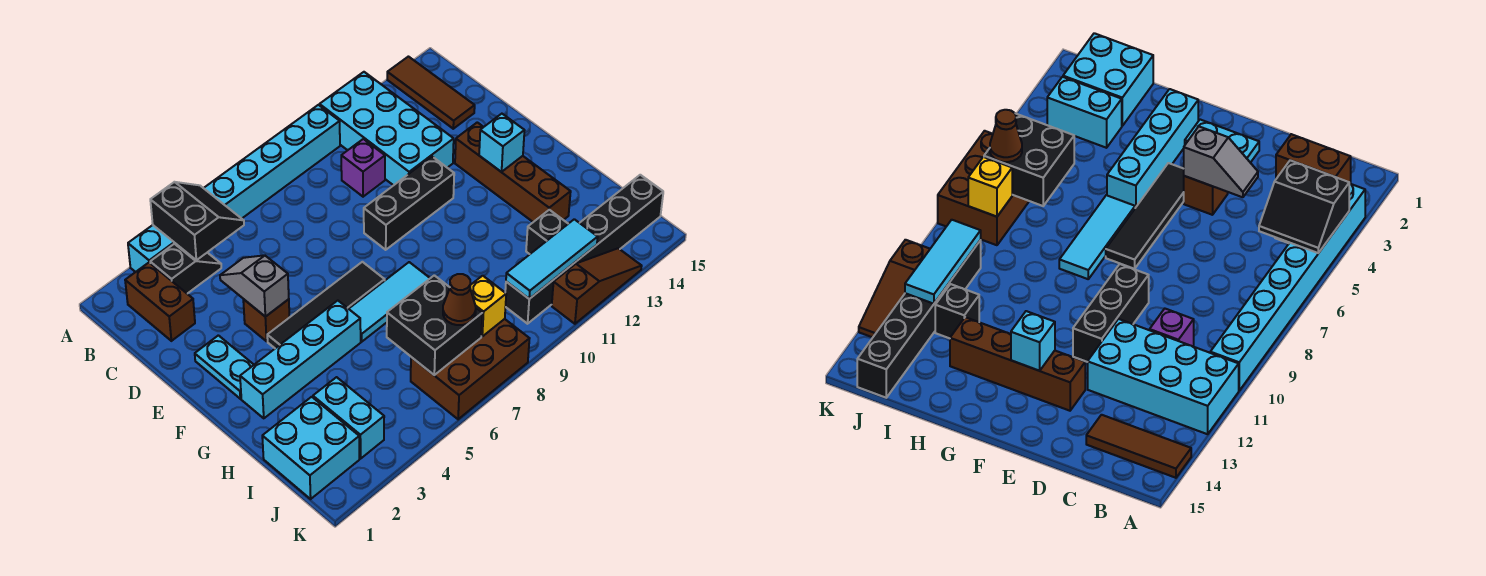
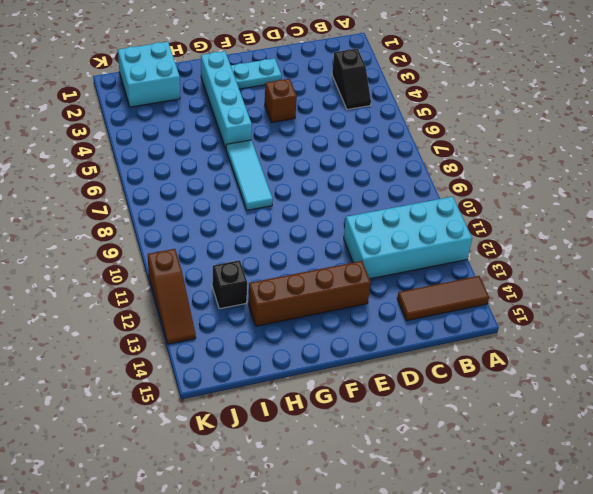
none -> cyan 1x8 brick [128,105,340,272]
none -> brown 1x2 brick [125,263,195,341]
none -> purple 1x1 brick [341,139,385,197]

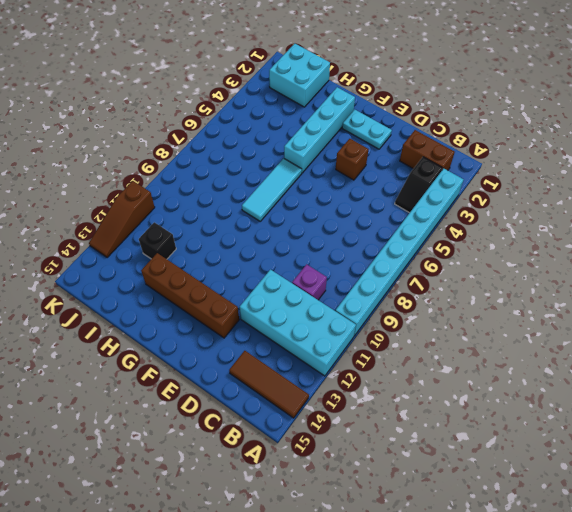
none -> black 1x3 brick [364,157,454,250]
none -> black 1x4 tile [267,262,385,348]
none -> cyan 1x2 brick [313,377,384,459]

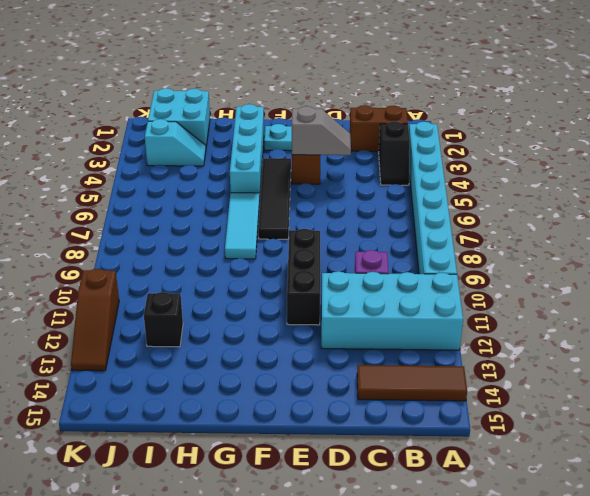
cyan 1x2 slope [145,119,206,166] -> cyan 1x2 brick [313,377,384,459]
none -> brown 1x4 brick [455,122,571,222]
none -> brown 2x3 brick [411,319,530,419]
none -> black 1x6 brick [505,175,663,324]

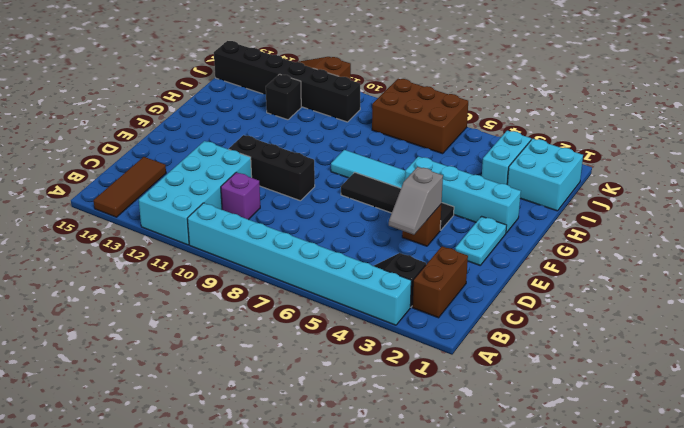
none -> brown 1x4 brick [455,122,571,222]
none -> black 2x2 slope [150,182,244,260]
none -> cyan 1x1 brick [479,114,525,172]

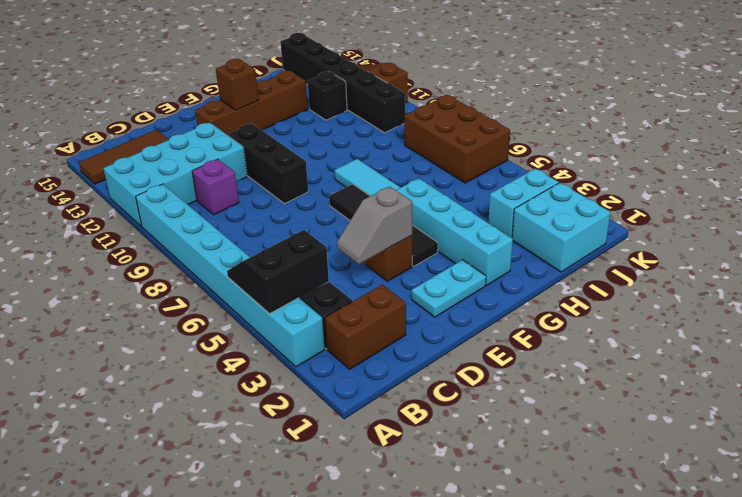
brown 1x1 brick [216,59,259,110] -> cyan 1x1 brick [479,114,525,172]
none -> black 2x2 brick [387,275,482,375]
none -> yellow 1x1 brick [470,276,506,336]
none -> cyan 1x3 tile [506,219,598,299]

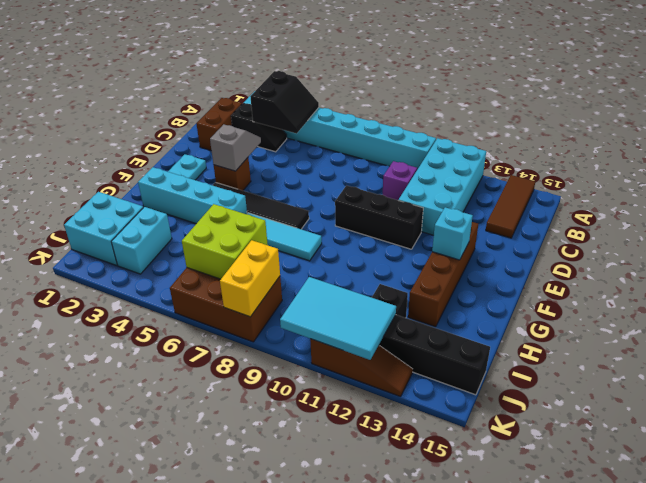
lime 2x2 brick [182,204,268,279] -> black 2x2 brick [387,275,482,375]
yellow 1x2 brick [220,240,280,317] -> yellow 1x1 brick [470,276,506,336]
cyan 2x3 tile [280,277,396,360] -> cyan 1x3 tile [506,219,598,299]
none -> brown 1x1 cone [443,274,476,325]

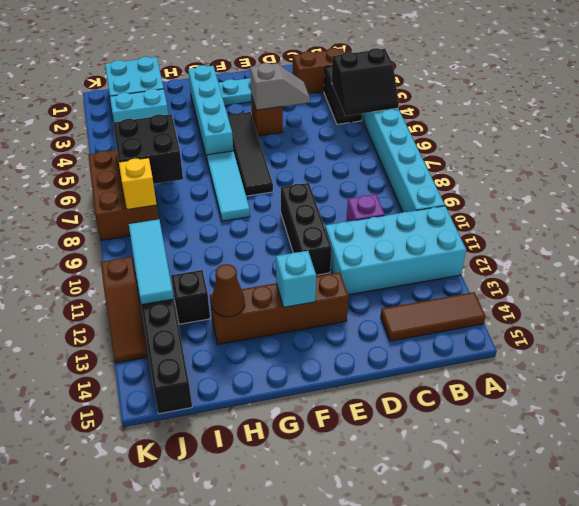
brown 1x1 cone [212,264,245,317] -> brown 1x1 cone moved to [443,274,476,325]

